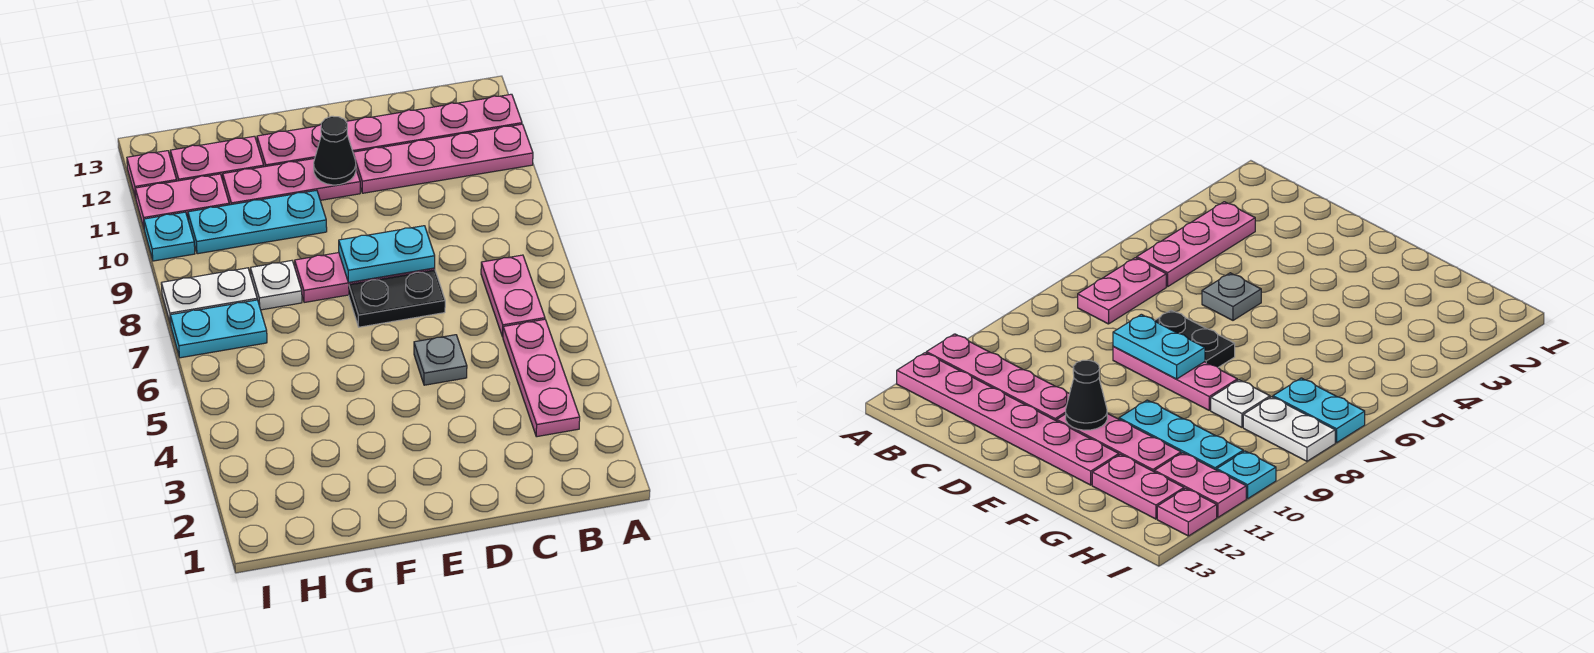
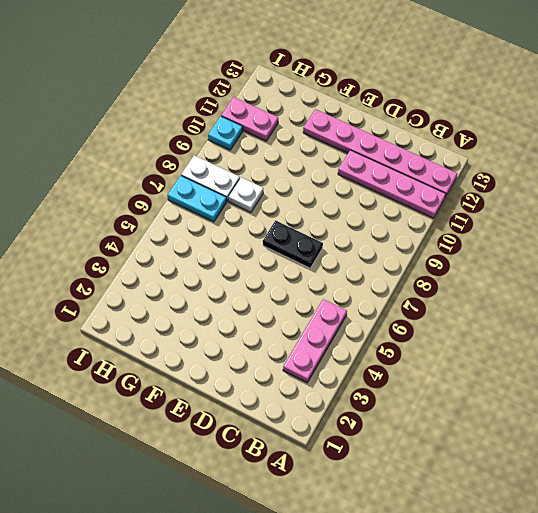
none -> pink 1x2 plate [481,255,545,337]
none -> grey 1x1 plate [414,335,467,385]
none -> pink 1x3 plate [295,253,435,303]

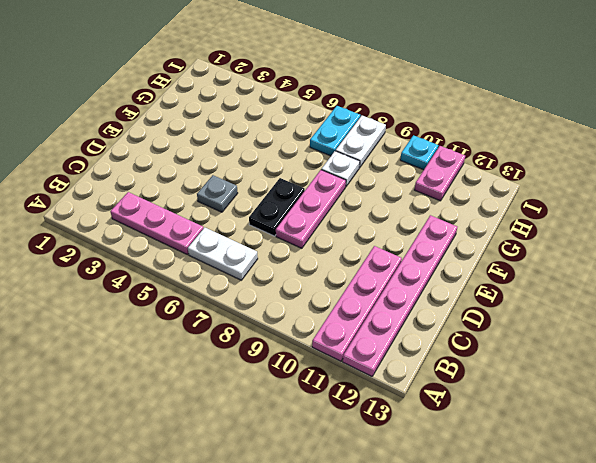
white 1x2 plate [188,227,258,280] -> pink 1x2 plate [481,255,545,337]
none -> pink 1x3 plate [223,159,360,205]
none -> cyan 1x3 plate [188,190,327,254]
none -> pink 1x2 plate [170,136,264,181]

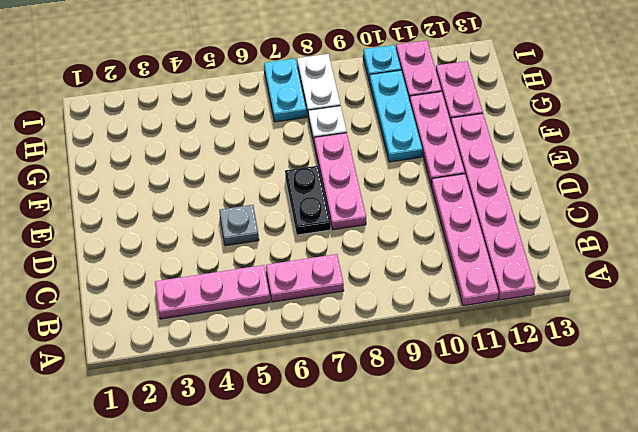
none -> pink 1x1 plate [127,151,177,198]
none -> cyan 1x2 plate [339,226,435,282]
none -> black 1x1 cone [314,116,356,185]

